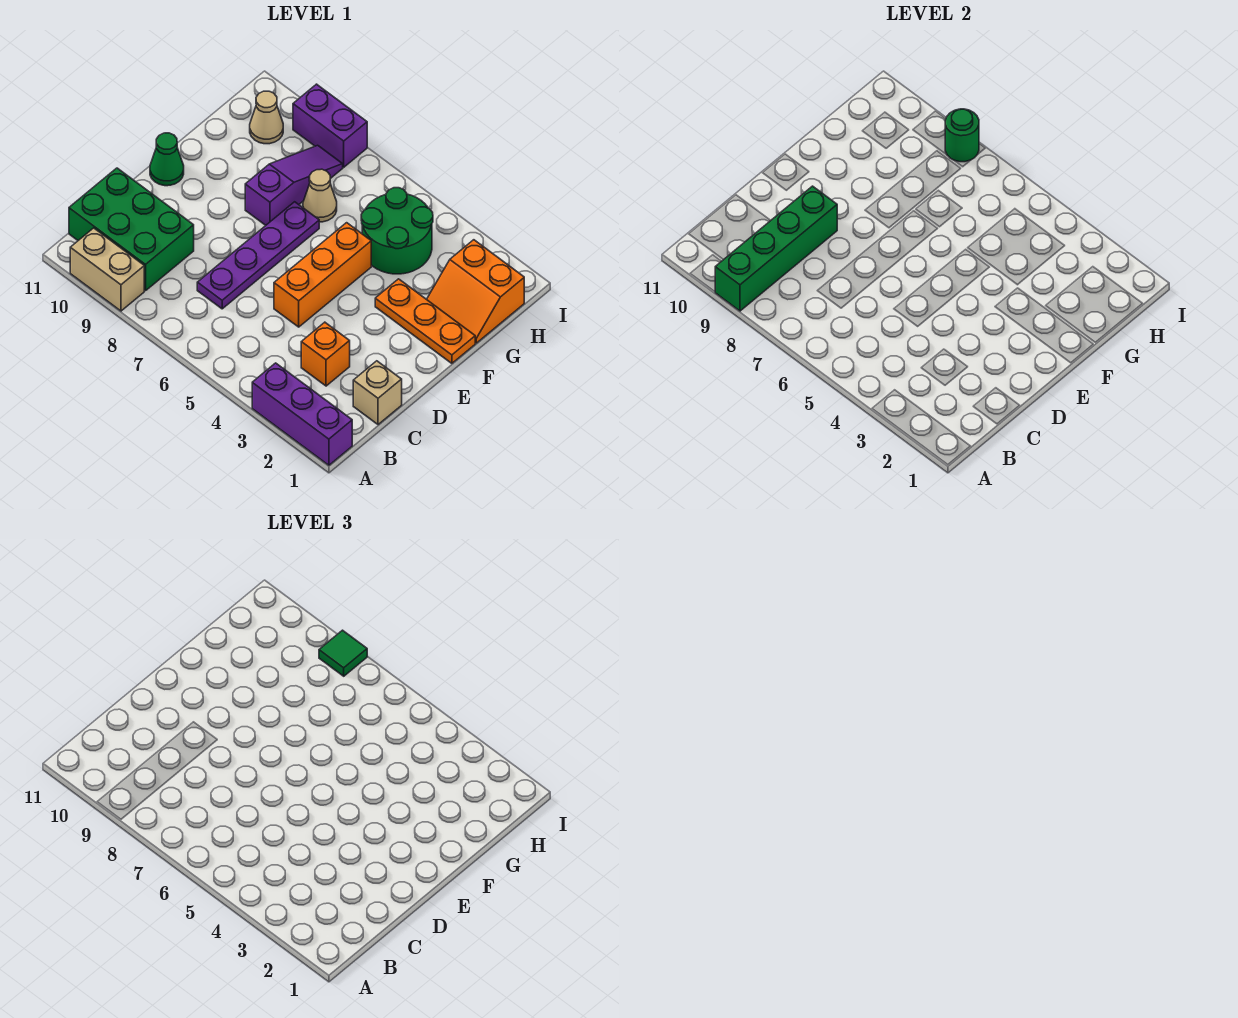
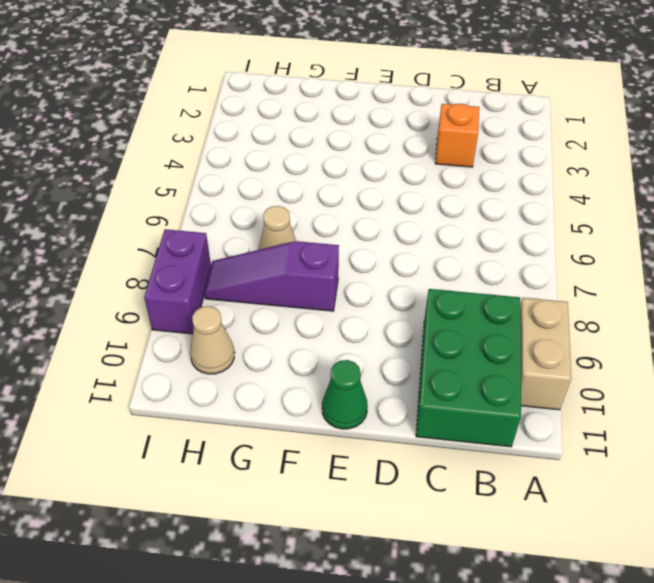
none -> purple 1x3 brick [252,363,352,465]
none -> tan 1x1 brick [353,361,402,425]
none -> purple 1x4 plate [197,202,319,309]

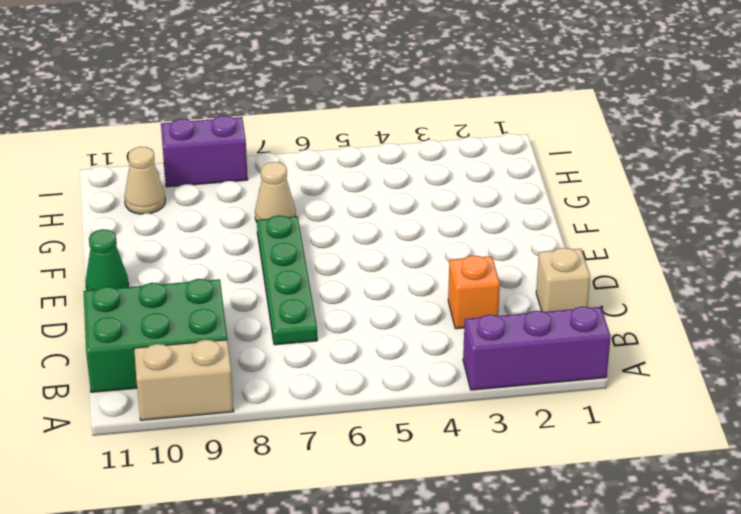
green 1x4 plate [257,216,317,345] -> purple 1x4 plate [197,202,319,309]
none -> orange 1x3 brick [274,223,371,327]
none -> orange 1x3 plate [375,279,475,363]
none -> purple 1x3 slope [245,145,343,225]

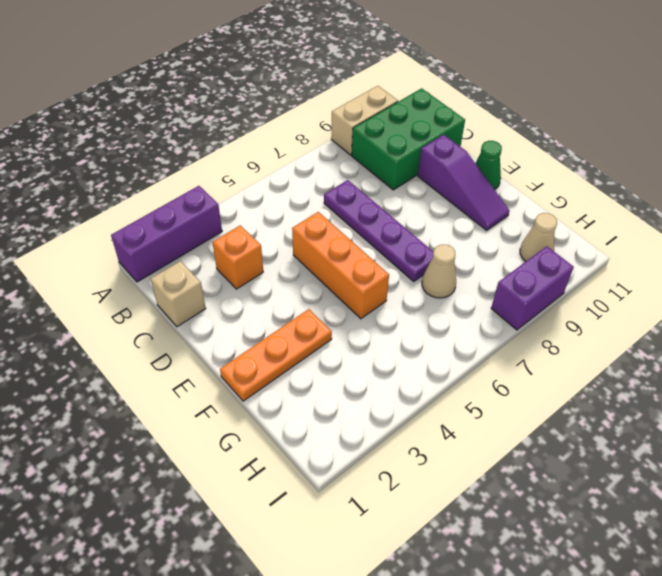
purple 1x3 slope [418,135,510,230] -> purple 1x3 slope moved to [245,145,343,225]
none -> orange 2x2 slope [427,240,524,343]
none -> green 2x2 round brick [361,188,433,274]
none -> green 1x4 brick [715,186,837,311]

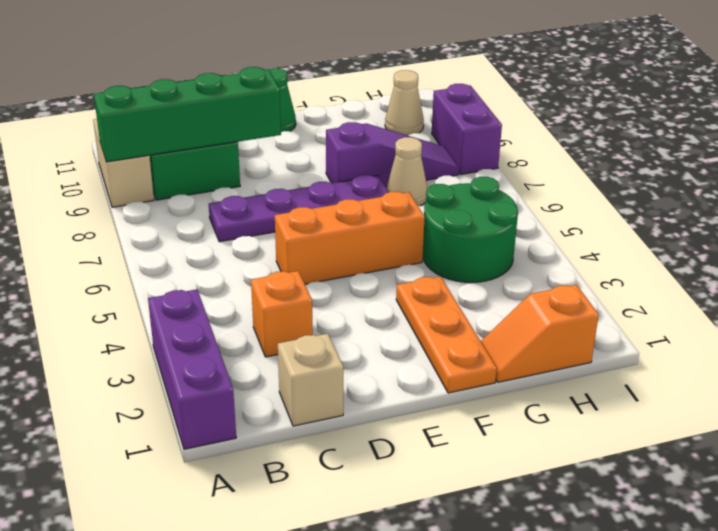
orange 1x2 slope [481,285,599,382] -> orange 2x2 slope [427,240,524,343]
none -> green 1x1 round brick [945,109,979,162]
none -> green 1x1 tile [319,630,367,676]

